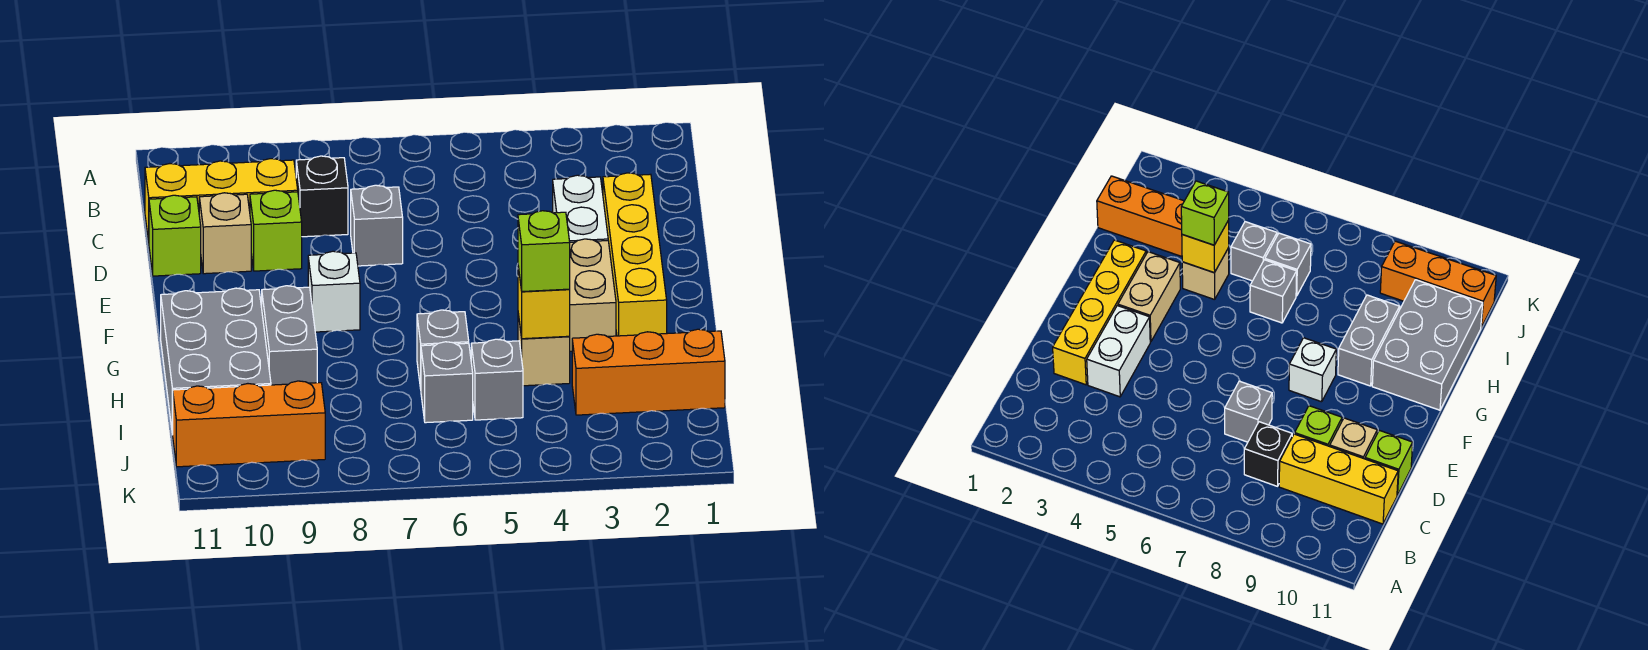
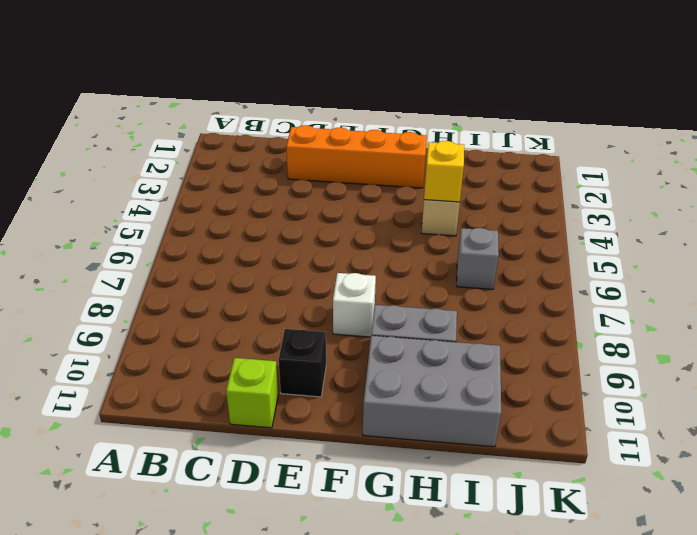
orange 1x4 brick [286,125,427,188] -> yellow 1x4 brick [603,173,667,336]
black 1x1 brick [279,329,326,397] -> black 1x1 brick moved to [296,156,348,237]
none -> yellow 1x3 brick [145,159,298,242]
none -> white 1x2 brick [553,175,608,242]
none -> grey 1x1 brick [351,185,403,266]

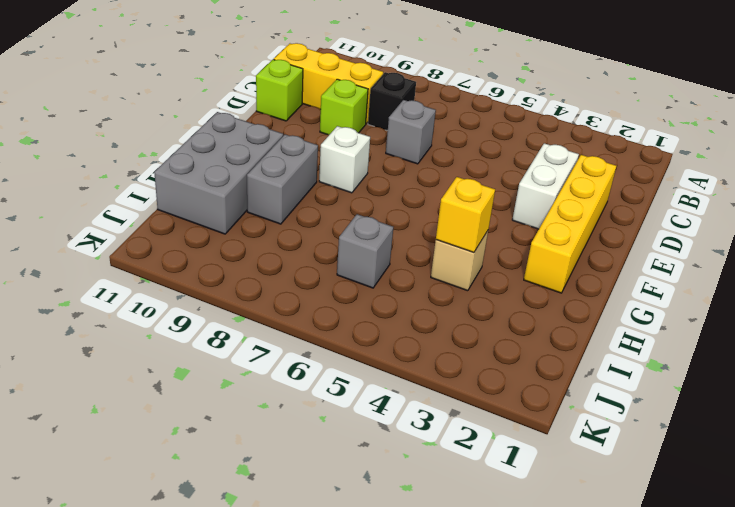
none -> tan 1x1 brick [199,193,251,274]
none -> tan 1x2 brick [569,239,616,351]
none -> grey 1x1 brick [417,310,469,389]

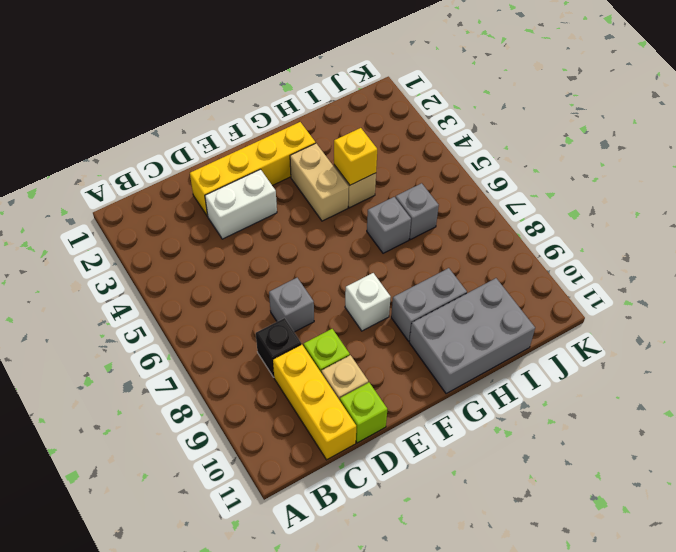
tan 1x2 brick [290,143,349,221] -> tan 1x2 brick turned to [569,239,616,351]
none -> orange 1x3 brick [572,329,725,415]
none -> grey 1x1 brick [471,339,523,420]
none -> orange 1x3 brick [173,381,325,467]

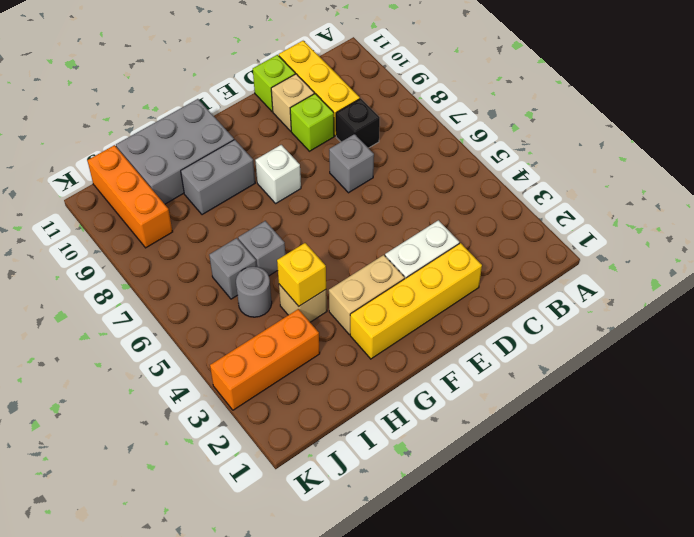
orange 1x3 brick [210,309,320,410] -> orange 1x3 brick turned to [572,329,725,415]
grey 1x1 round brick [236,267,272,317] -> grey 1x1 brick [471,339,523,420]
none -> lime 1x1 brick [518,211,570,292]

